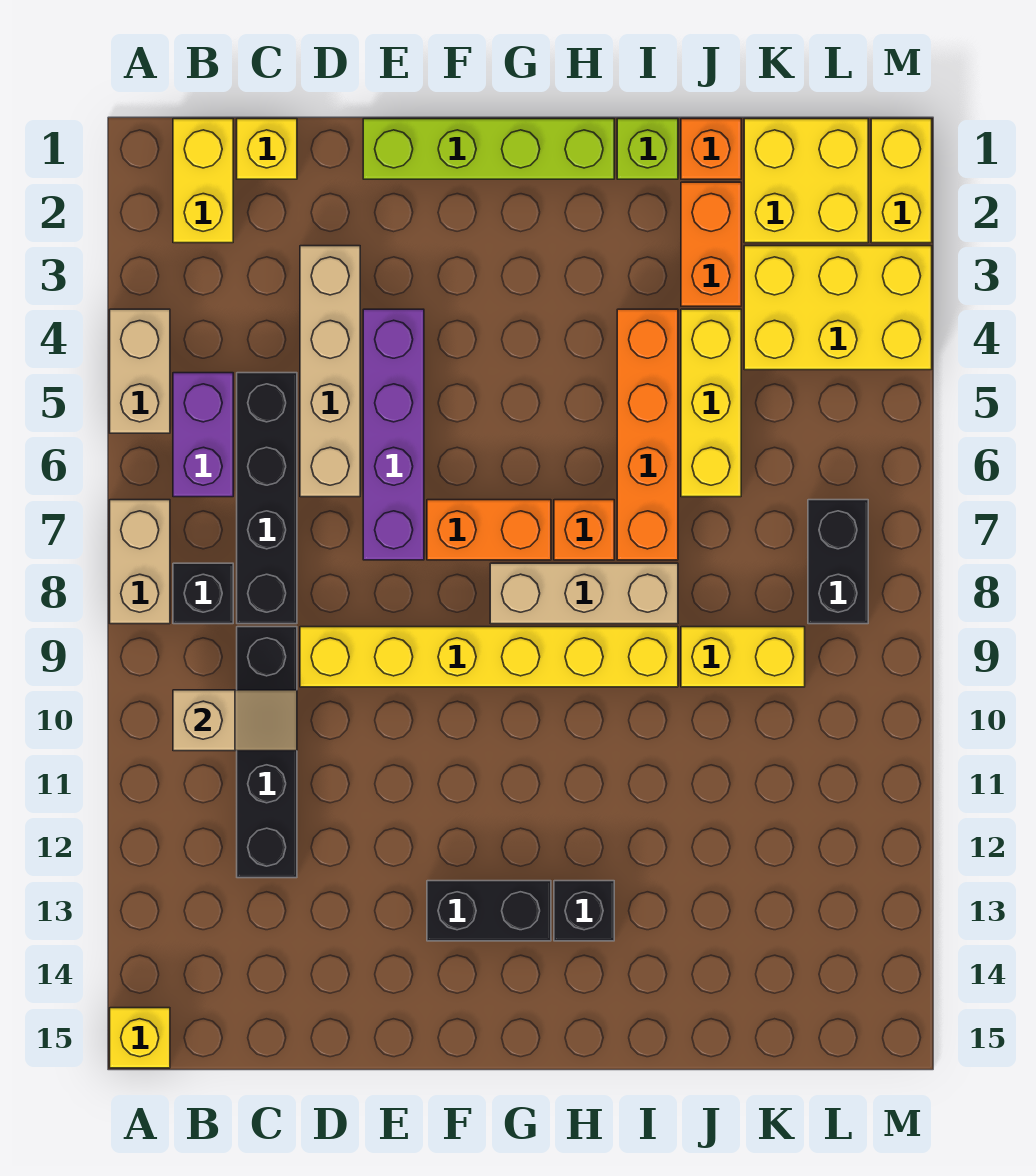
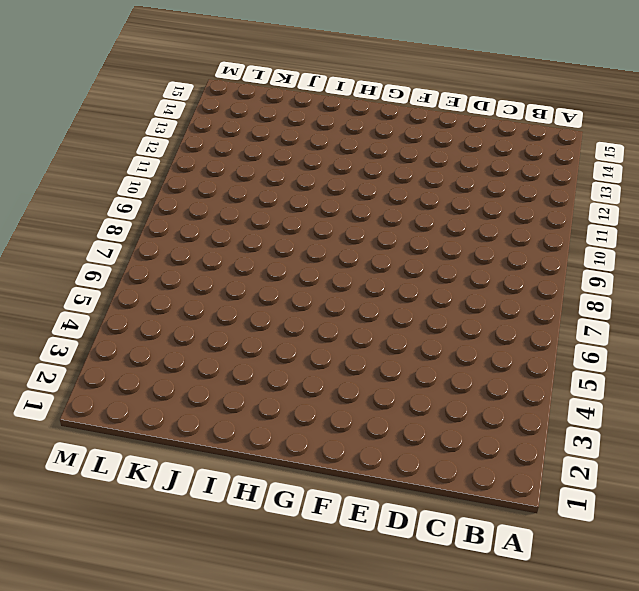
none -> tan 1x2 brick [110,309,170,433]
none -> tan 1x2 brick [110,500,170,624]
none -> yellow 1x1 brick [110,1008,170,1068]

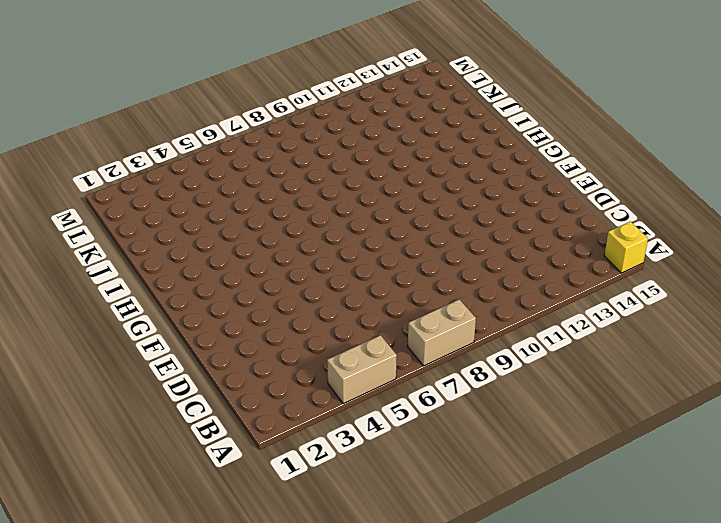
none -> yellow 1x2 brick [173,119,233,243]
none -> purple 1x2 brick [173,373,233,497]
none -> black 1x1 brick [173,563,233,624]

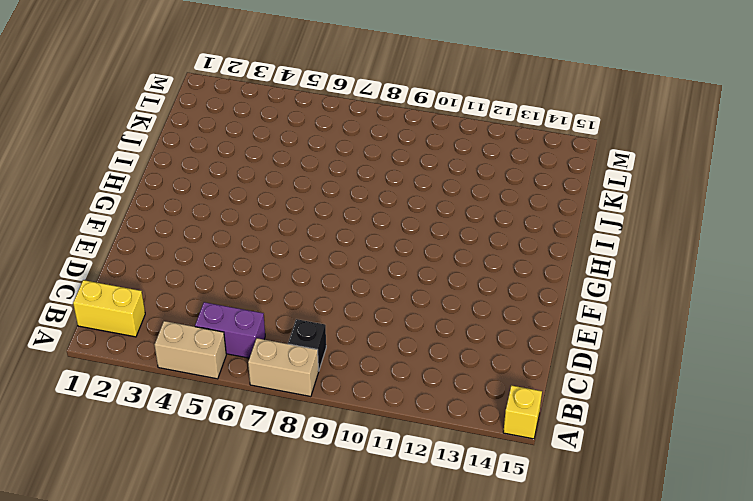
none -> yellow 1x1 brick [237,119,297,179]
none -> black 1x4 brick [237,373,297,624]
none -> black 1x4 brick [237,627,297,878]

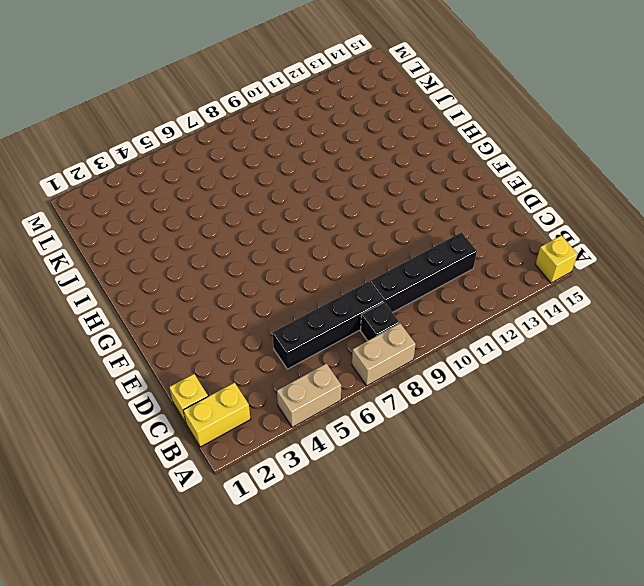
none -> purple 1x2 brick [173,373,233,497]
none -> tan 1x4 brick [300,246,360,497]
none -> yellow 1x6 brick [300,627,678,687]

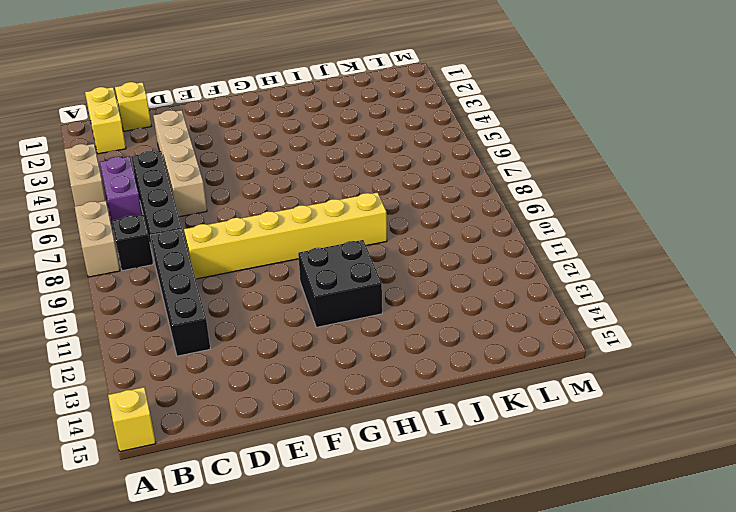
black 2x2 brick [298,240,382,327] -> none
none -> lime 1x4 brick [363,119,614,179]
none -> purple 1x4 brick [363,309,424,560]
none -> orange 1x2 brick [427,500,551,560]

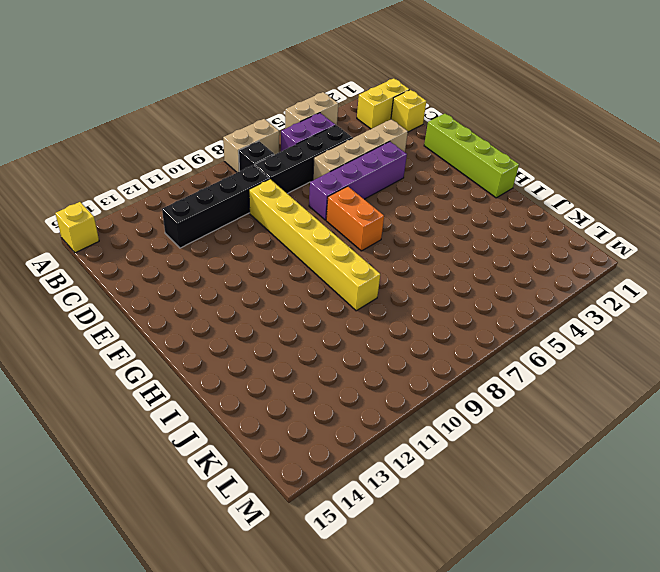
none -> black 1x2 brick [427,881,551,941]
none -> tan 1x3 brick [490,563,678,624]
none -> orange 1x1 brick [554,500,614,560]

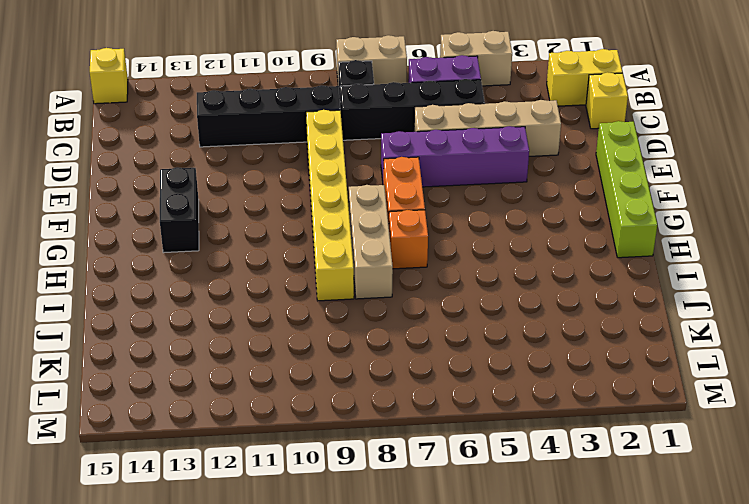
none -> black 1x1 brick [554,881,614,941]
none -> lime 1x1 brick [617,119,678,179]
none -> orange 1x4 brick [617,309,678,560]

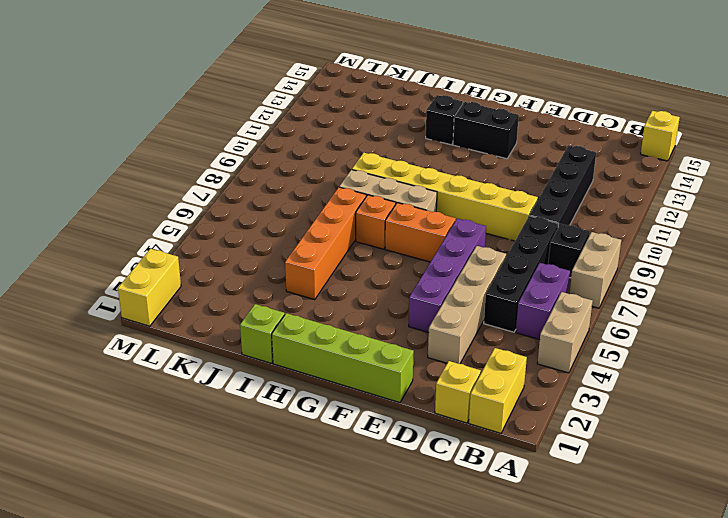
none -> orange 1x1 brick [681,119,741,179]
none -> orange 1x2 brick [681,182,741,306]
none -> yellow 1x3 brick [681,309,741,497]

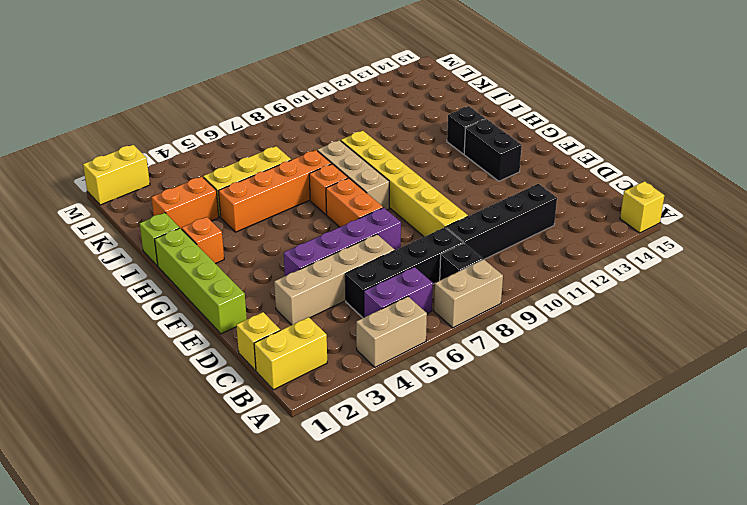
orange 1x1 brick [182,217,224,264] -> orange 1x1 brick moved to [681,119,741,179]
none -> yellow 1x2 brick [681,627,805,687]
none -> yellow 2x2 brick [744,119,868,243]
none -> yellow 2x3 brick [744,246,932,370]

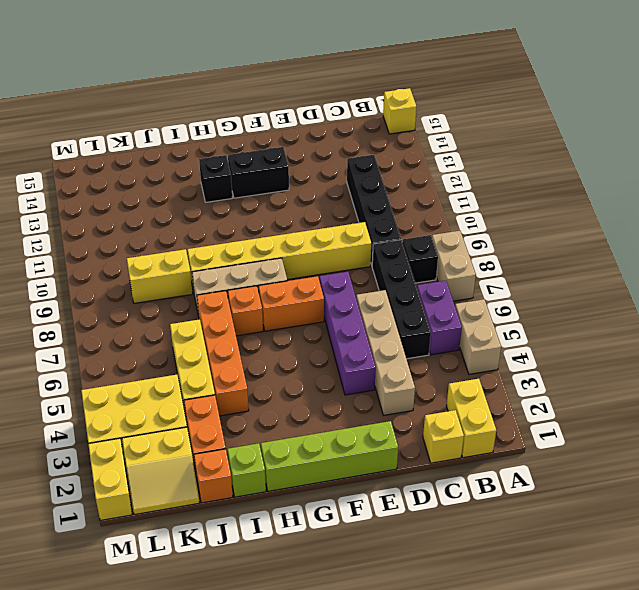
yellow 2x2 slope [122,427,199,515] -> yellow 2x2 brick [744,119,868,243]
none -> black 1x2 brick [808,500,868,624]
none -> tan 1x2 slope [173,690,297,751]

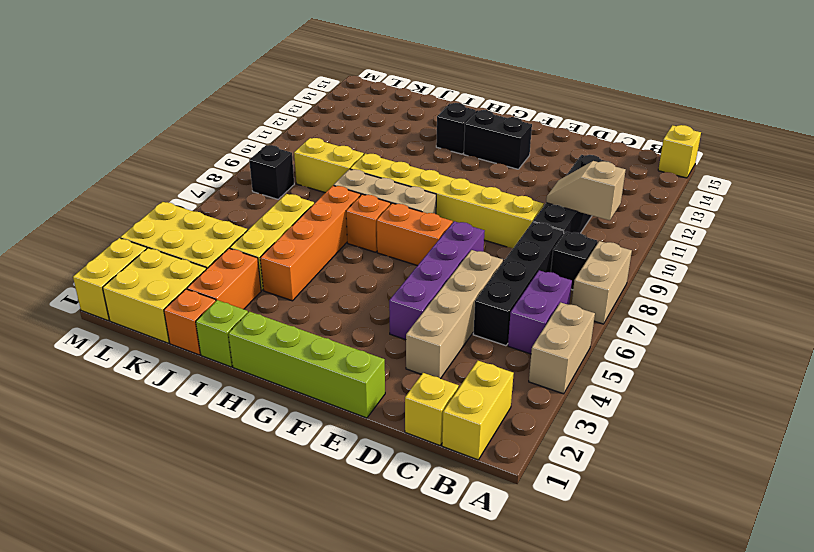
black 1x1 brick [249,145,294,199] -> black 1x2 brick [808,500,868,624]

